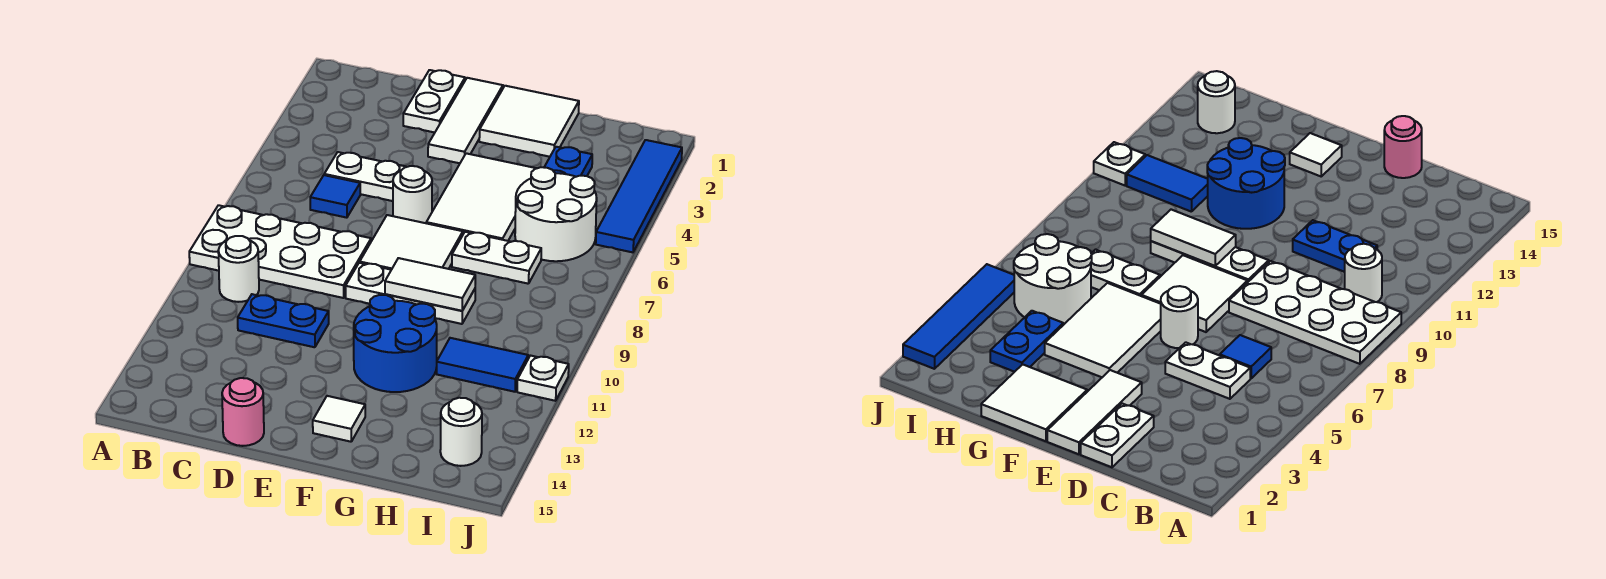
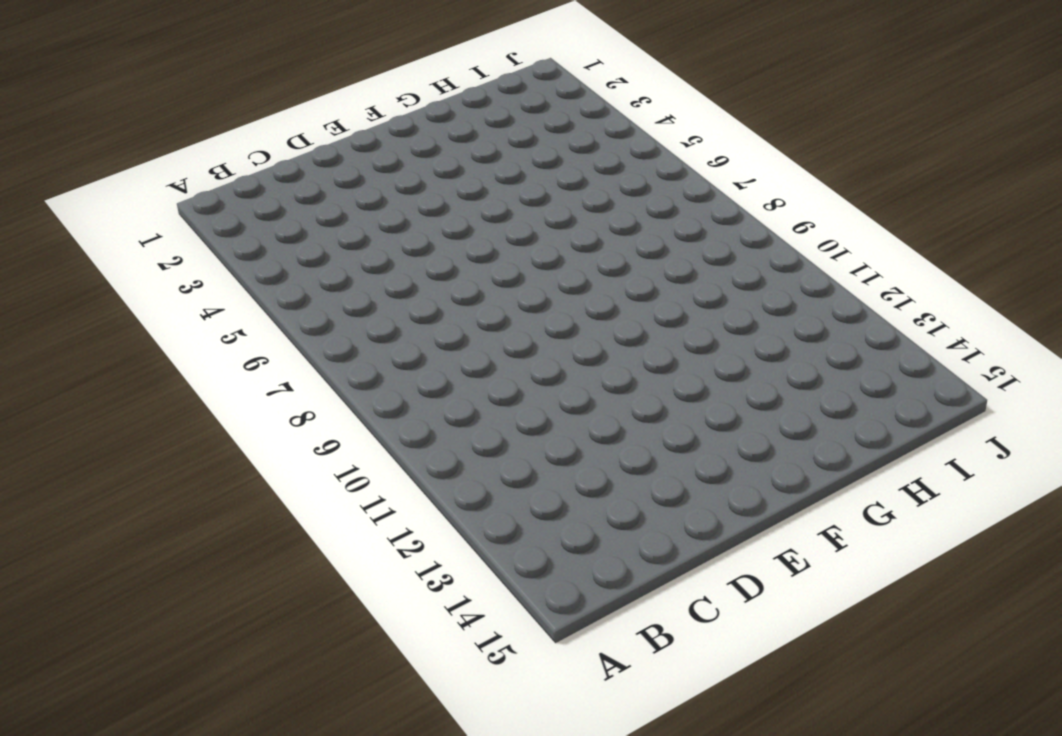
none -> white 2x4 plate [189,205,371,298]
none -> white 1x1 round brick [218,236,259,302]
none -> white 1x2 plate [324,152,406,201]

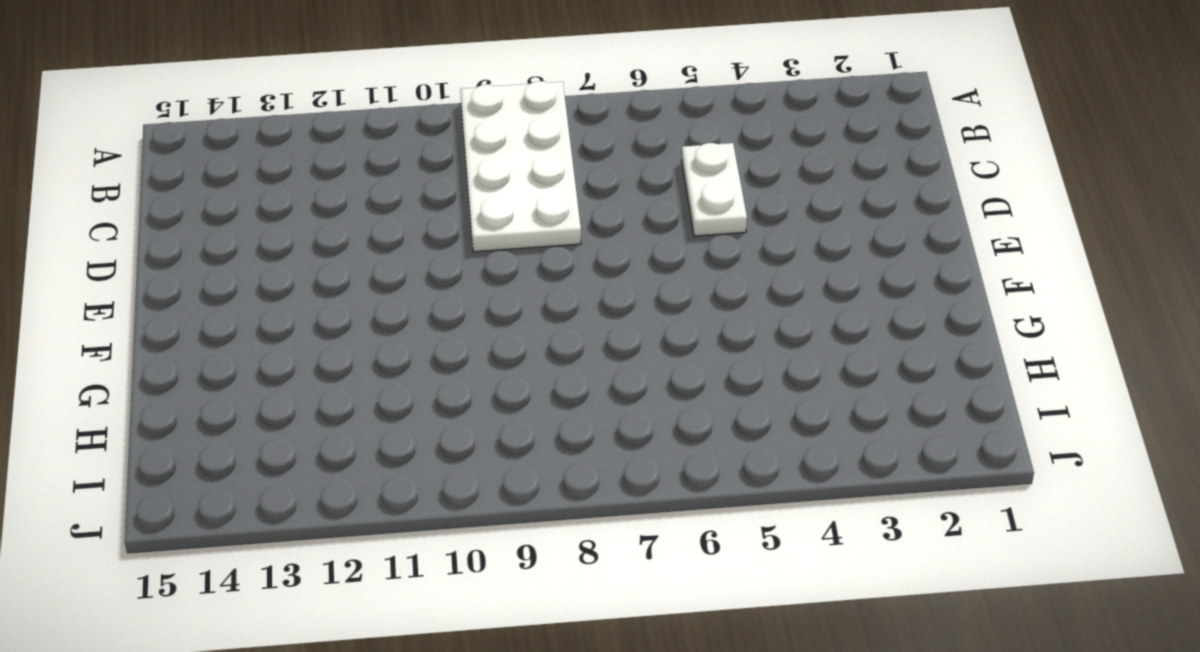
none -> white 1x1 round brick [218,236,259,302]
none -> blue 1x1 tile [310,175,360,218]
none -> blue 1x2 plate [238,294,329,347]

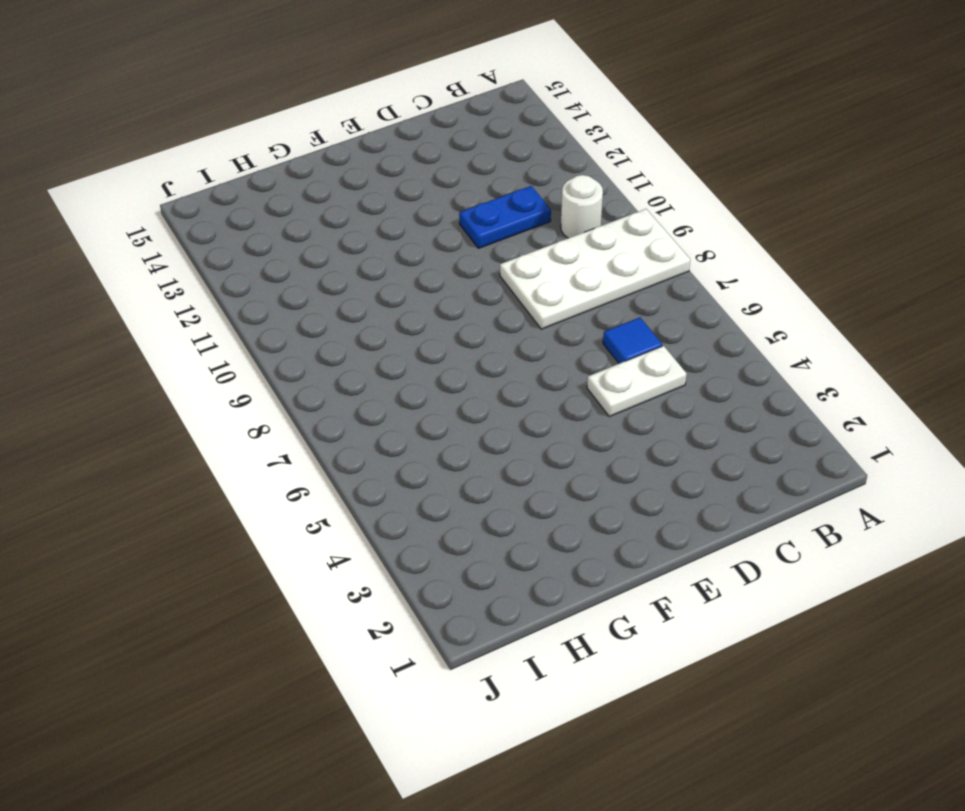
none -> white 1x2 plate [403,70,465,132]
none -> pink 1x1 round brick [222,378,264,446]
none -> white 1x3 tile [428,78,503,163]

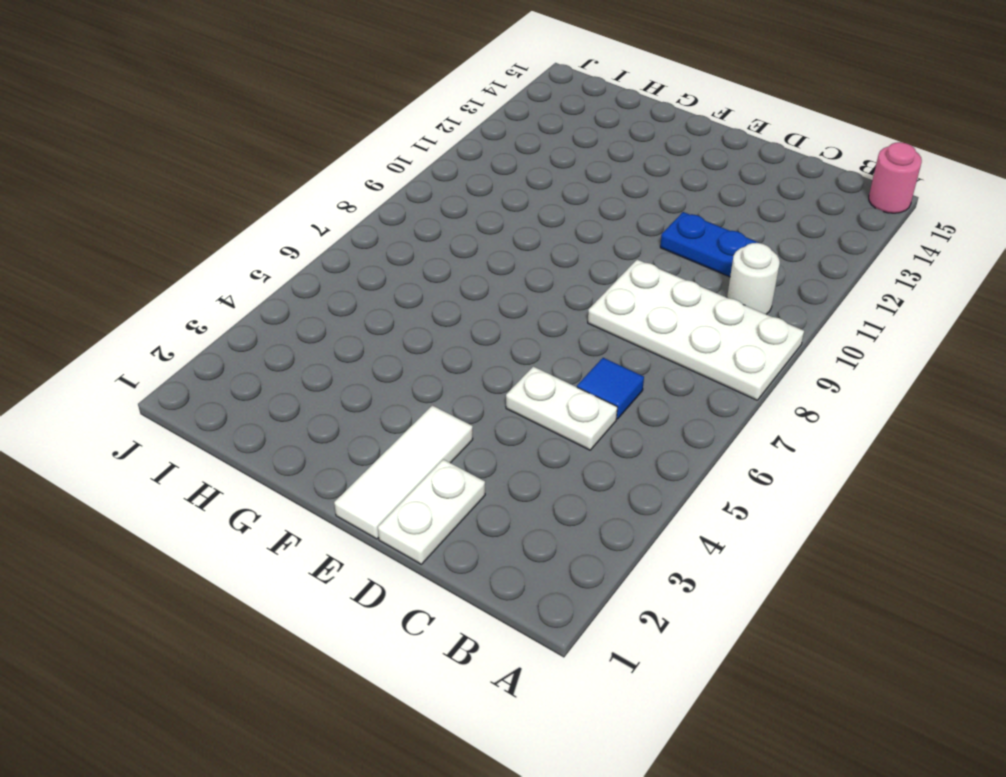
pink 1x1 round brick [869,142,922,213] -> pink 1x1 round brick moved to [222,378,264,446]
none -> white 1x1 round brick [393,166,432,223]
none -> white 2x2 tile [360,215,463,270]
none -> white 1x3 plate [346,263,475,324]

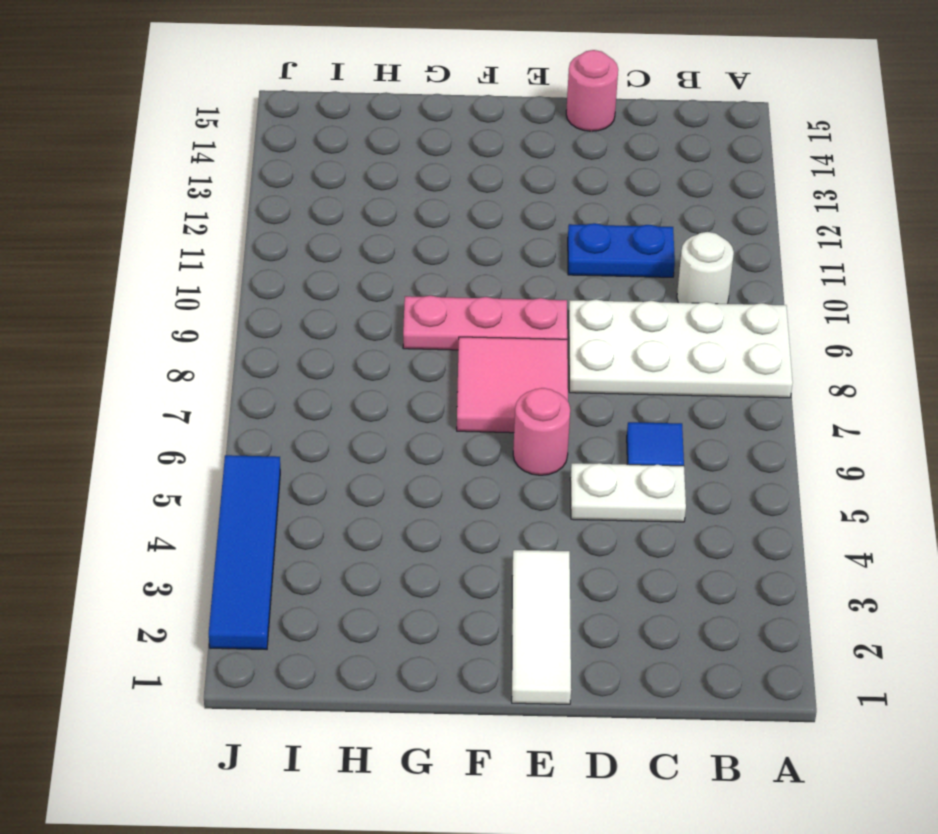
pink 1x1 round brick [513,388,570,475] -> white 1x1 round brick [393,166,432,223]
pink 2x2 tile [457,337,568,433] -> white 2x2 tile [360,215,463,270]
pink 1x3 plate [403,296,567,350] -> white 1x3 plate [346,263,475,324]
none -> white 1x2 plate [403,70,465,132]
none -> white 2x2 tile [479,86,579,157]
none -> white 2x3 tile [426,153,536,241]

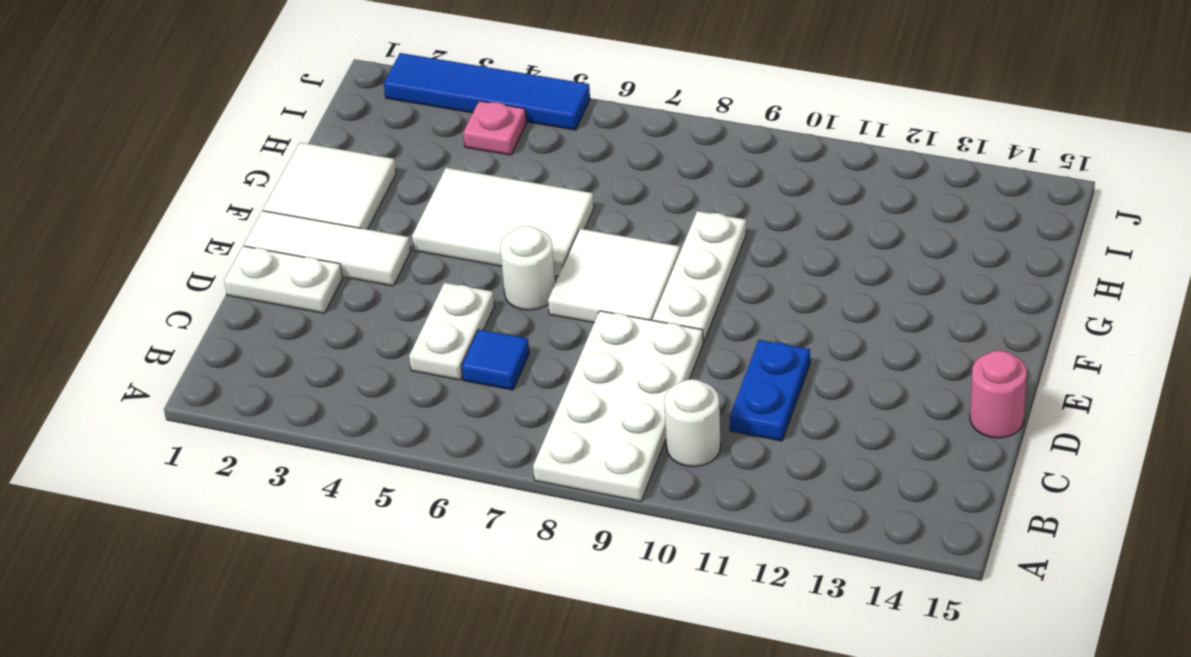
pink 1x1 plate [463,101,526,155] -> none
none -> blue 2x2 round brick [354,295,437,392]
none -> white 1x1 tile [313,396,365,442]
none -> white 1x2 plate [452,232,541,284]

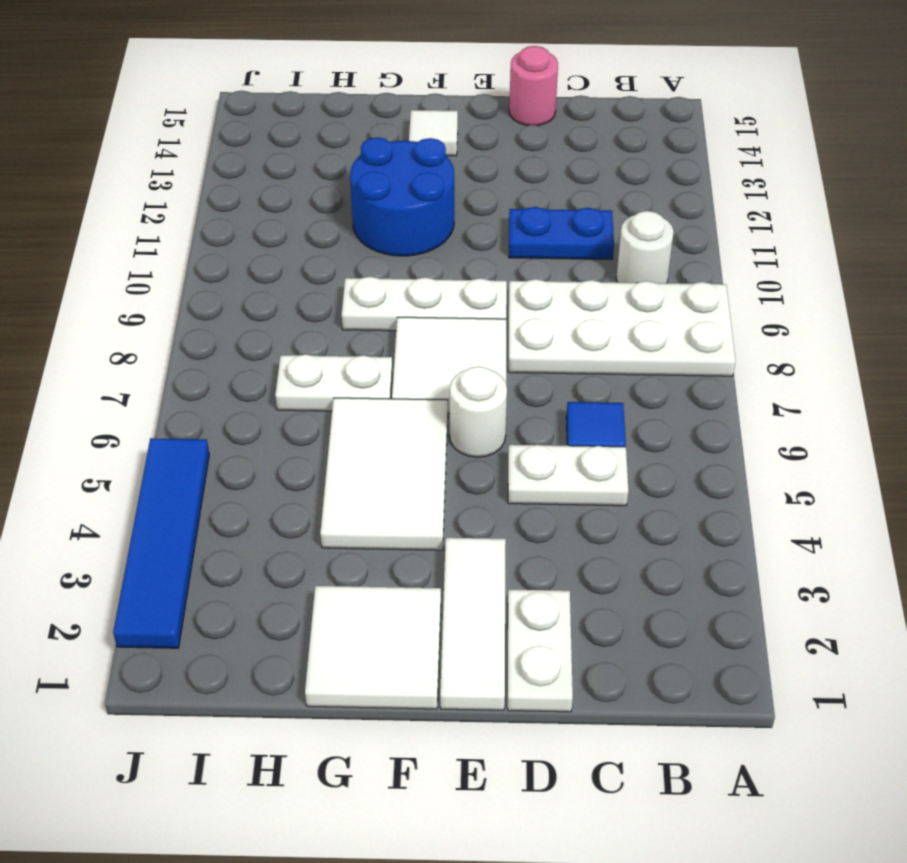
none -> blue 1x2 plate [544,147,592,177]
none -> white 2x2 round brick [515,167,597,261]
none -> blue 1x2 tile [437,338,528,392]

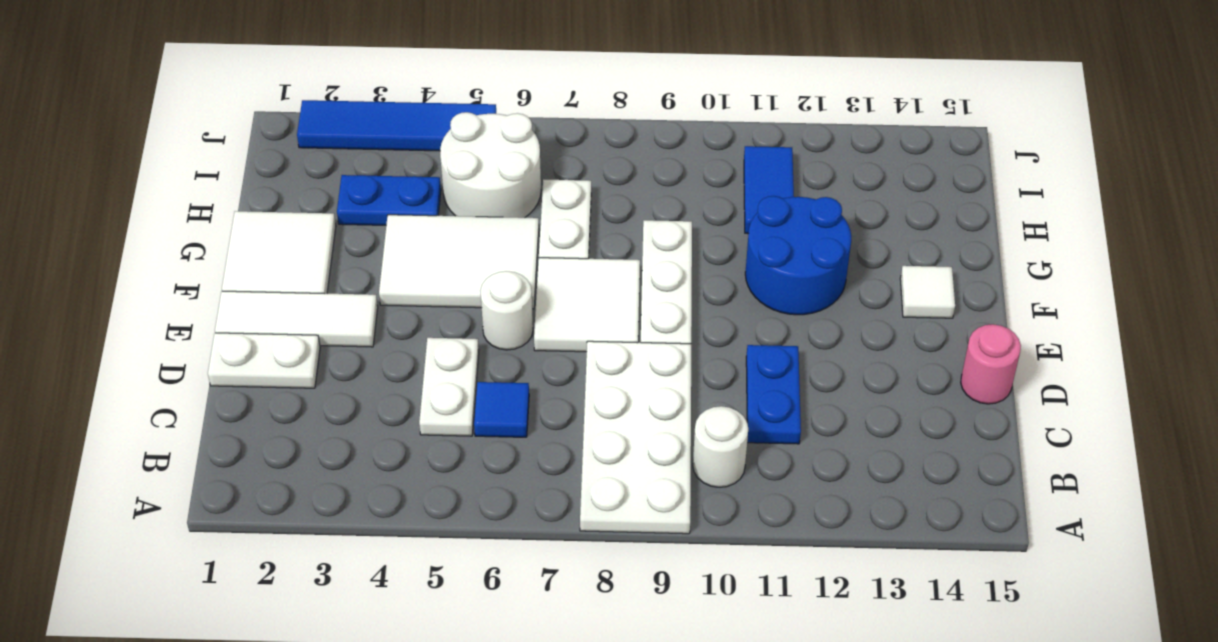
none -> white 1x1 round brick [440,398,482,466]
none -> white 1x1 plate [517,356,569,401]
none -> white 1x2 tile [385,258,475,311]

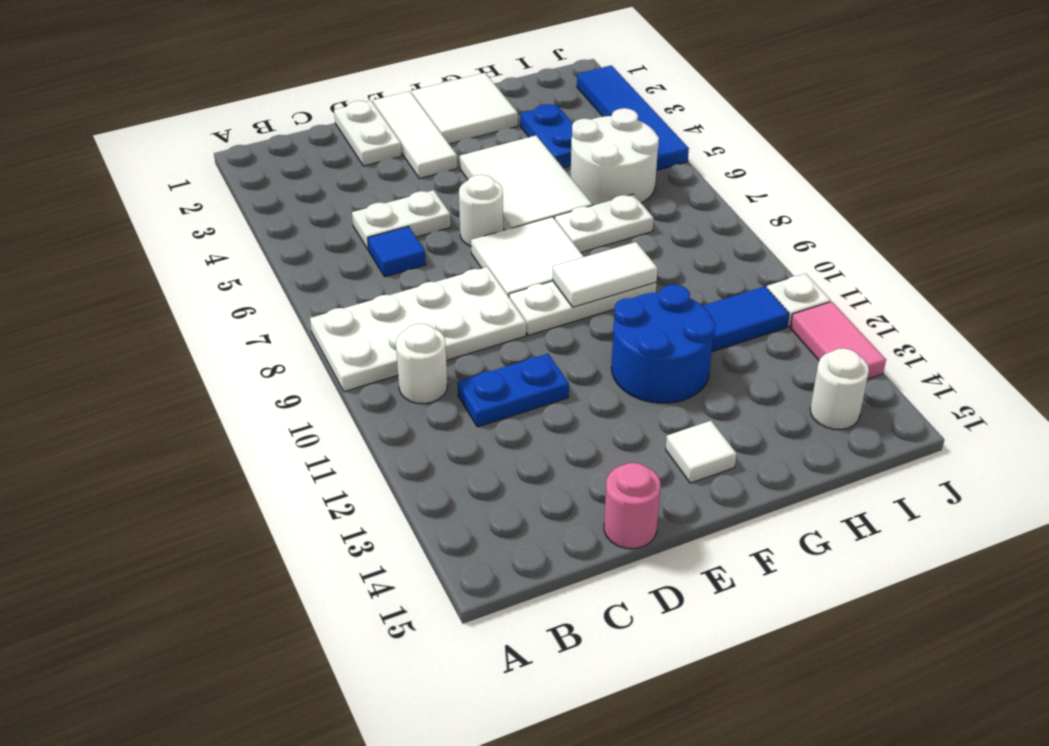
pink 1x2 tile [790,302,886,379] -> none

